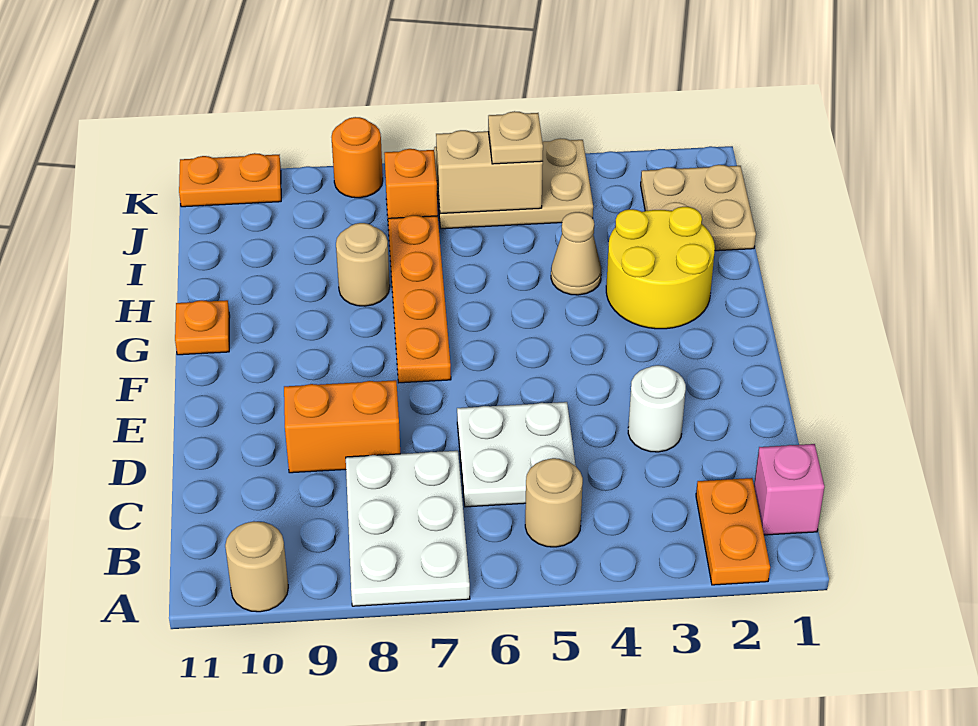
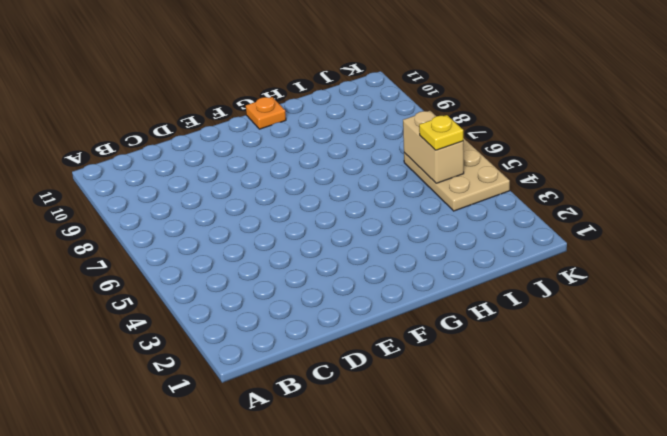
yellow 1x1 plate [419,115,463,150] -> tan 1x1 plate [488,111,543,164]
none -> orange 1x2 plate [696,478,770,585]
none -> white 2x3 plate [346,451,470,606]
none -> tan 1x1 round brick [225,522,288,612]

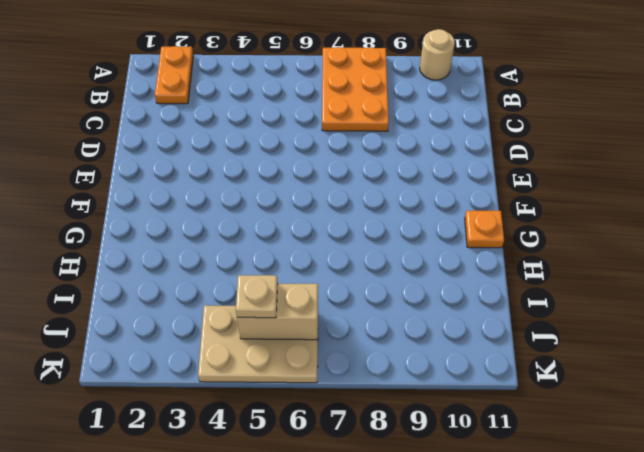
orange 2x3 plate [322,47,389,131] -> white 2x3 plate [346,451,470,606]
none -> pink 1x1 brick [754,444,825,535]
none -> tan 1x1 round brick [525,458,583,547]
none -> white 2x2 plate [457,402,576,507]

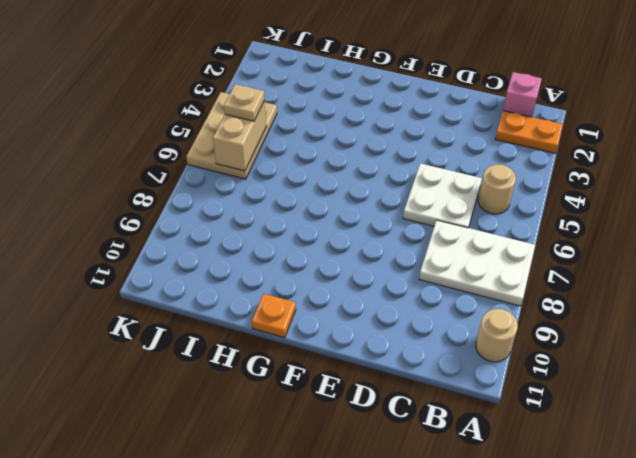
none -> white 1x1 round brick [628,365,686,452]
none -> orange 1x2 brick [284,380,400,473]
none -> orange 1x4 plate [388,215,451,383]

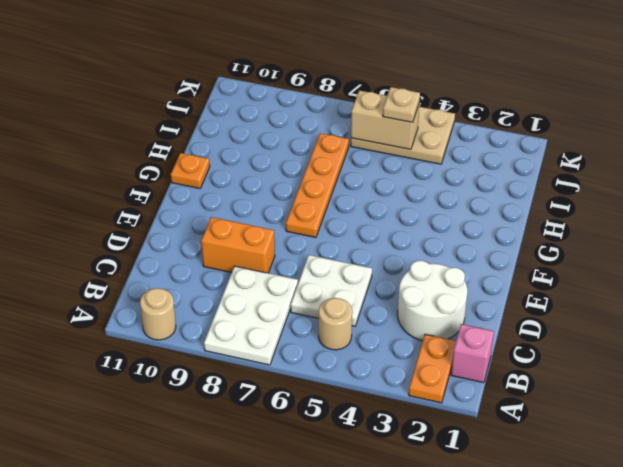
white 2x2 round brick [398,261,467,341] -> white 1x1 round brick [628,365,686,452]
none -> yellow 2x2 round brick [606,207,715,329]
none -> tan 1x1 cone [551,212,601,295]
none -> tan 1x1 round brick [336,223,390,306]

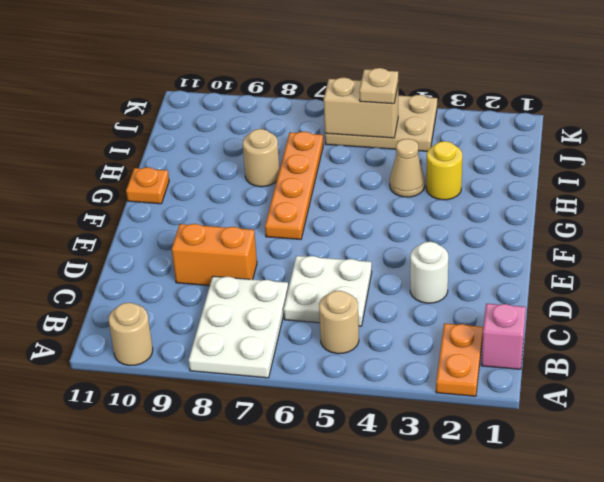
yellow 1x1 round brick [426,141,462,200] -> yellow 2x2 round brick [606,207,715,329]
none -> tan 2x2 plate [641,165,756,251]
none -> orange 1x1 brick [384,149,438,218]
none -> orange 1x1 round brick [332,117,383,198]

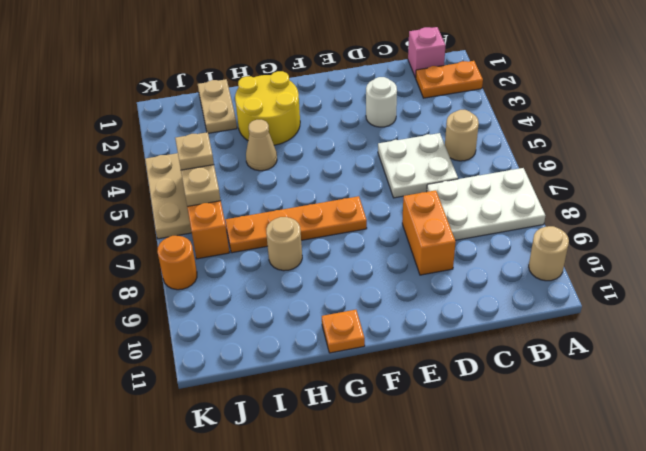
tan 1x2 plate [198,79,237,133] -> tan 2x2 plate [641,165,756,251]
none -> orange 1x2 plate [179,153,281,207]

